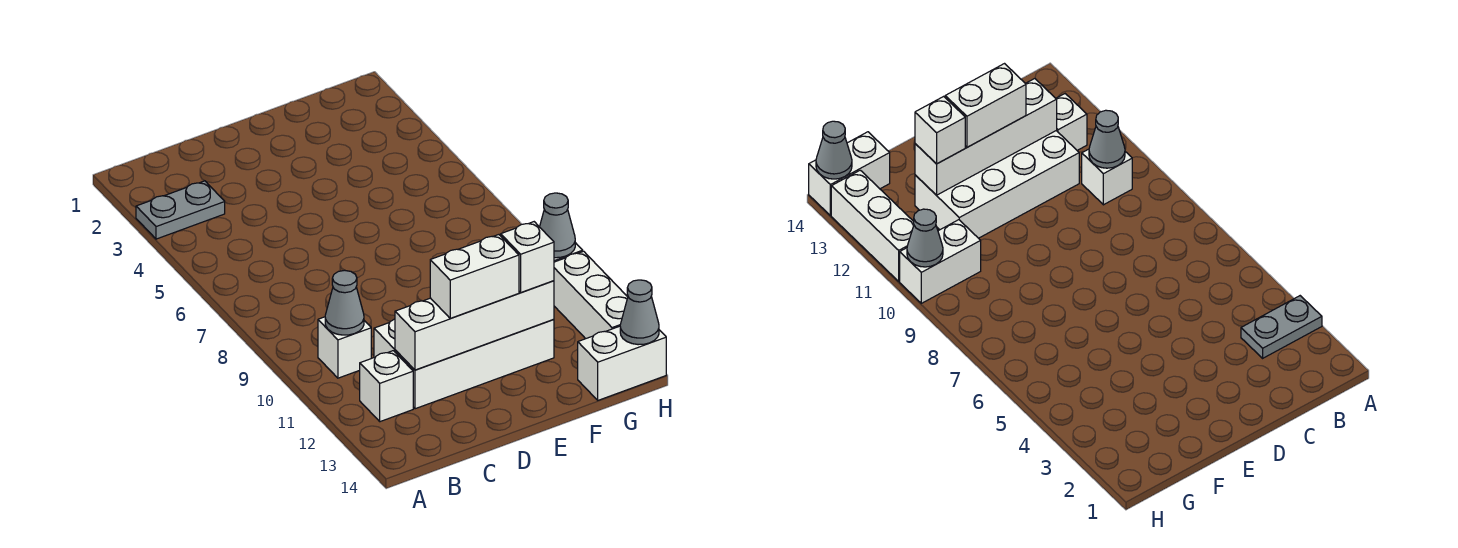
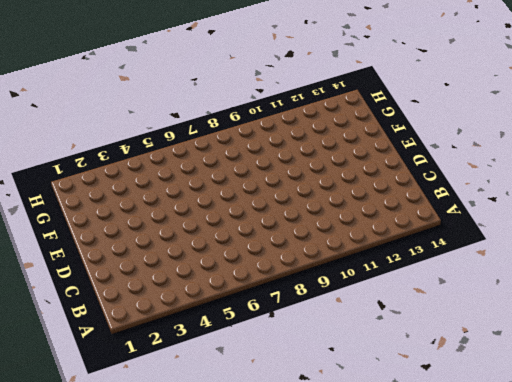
none -> grey 1x2 plate [136,181,225,239]
none -> white 1x1 brick [318,317,371,378]
none -> white 1x1 brick [359,351,413,422]

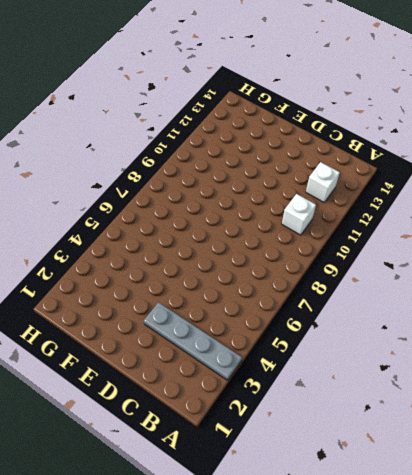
grey 1x4 plate [144,302,242,380] -> grey 1x2 plate [136,181,225,239]
none -> white 2x4 brick [374,319,554,409]
none -> white 1x2 brick [900,220,981,303]
none -> white 1x2 brick [578,326,666,400]

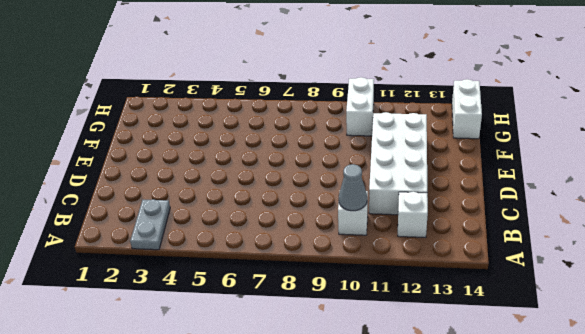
none -> white 1x3 brick [554,251,628,339]
none -> white 1x4 brick [395,281,554,370]
none -> grey 1x1 cone [540,193,575,258]

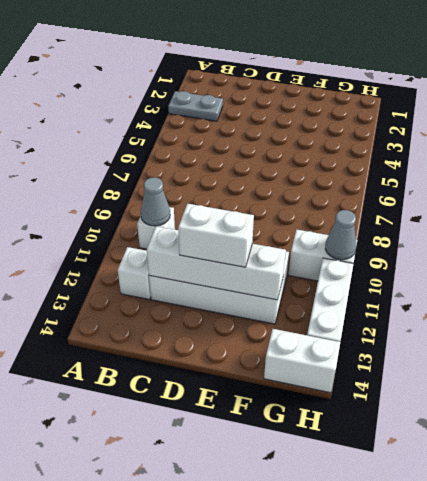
none -> grey 1x1 cone [620,280,659,345]
none -> white 1x1 brick [501,222,554,293]

